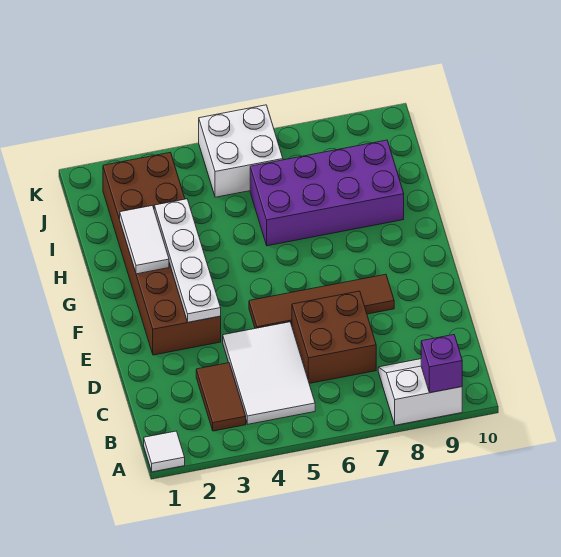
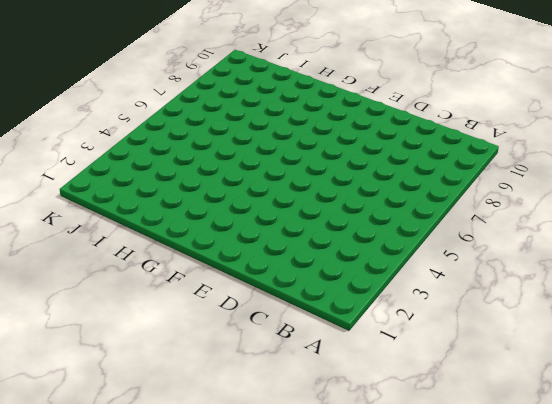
none -> white 1x1 tile [144,431,185,472]
none -> white 2x2 slope [378,359,462,425]
none -> brown 1x2 tile [196,363,246,431]

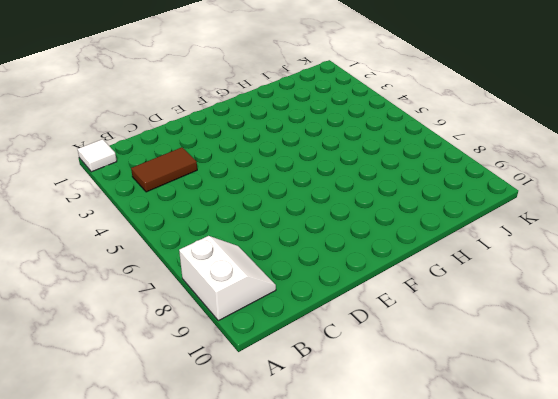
none -> white 2x3 tile [223,322,315,424]
none -> brown 2x2 brick [292,291,376,383]
none -> brown 2x6 brick [103,152,221,355]

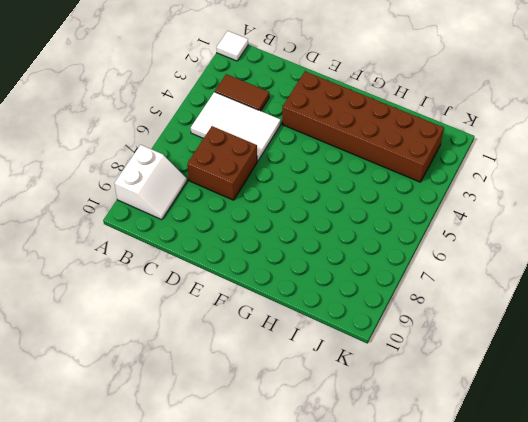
none -> brown 1x4 tile [249,274,394,328]
none -> purple 2x4 brick [250,140,404,246]
none -> white 2x2 brick [199,105,283,197]

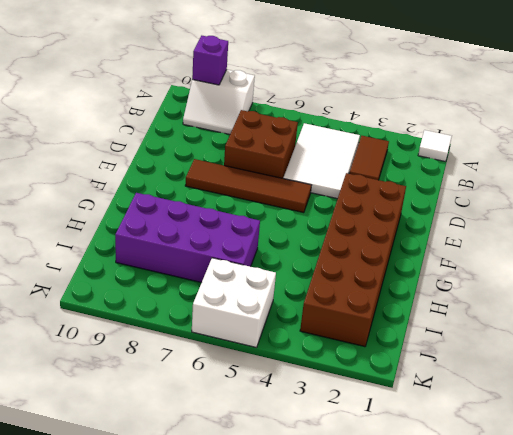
none -> white 1x4 plate [154,199,221,322]
none -> white 1x2 tile [120,206,169,274]

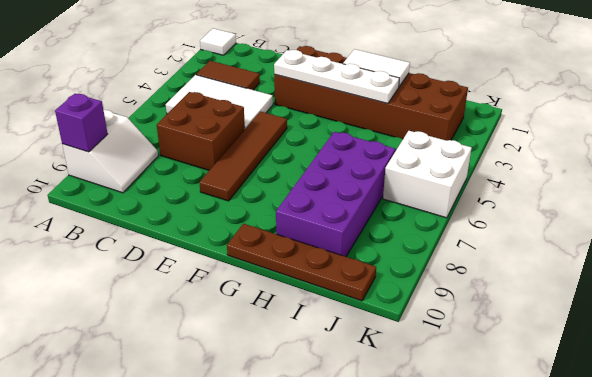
brown 1x4 plate [227,224,376,301] -> none

